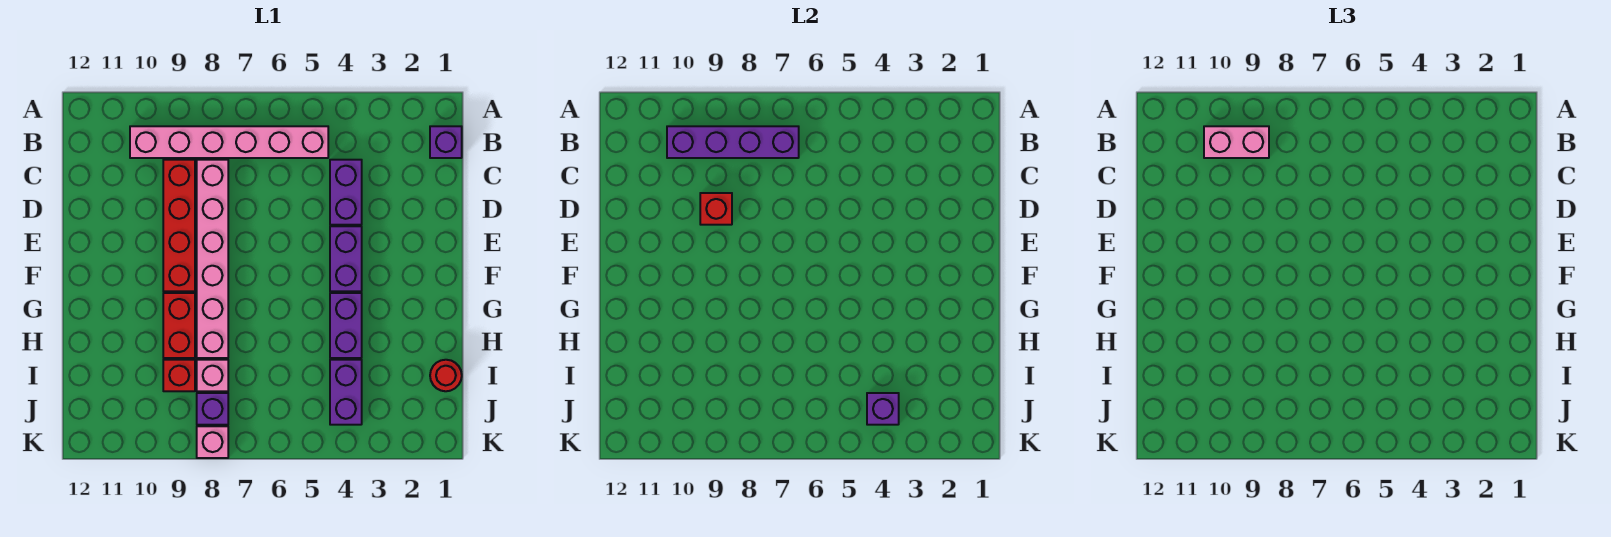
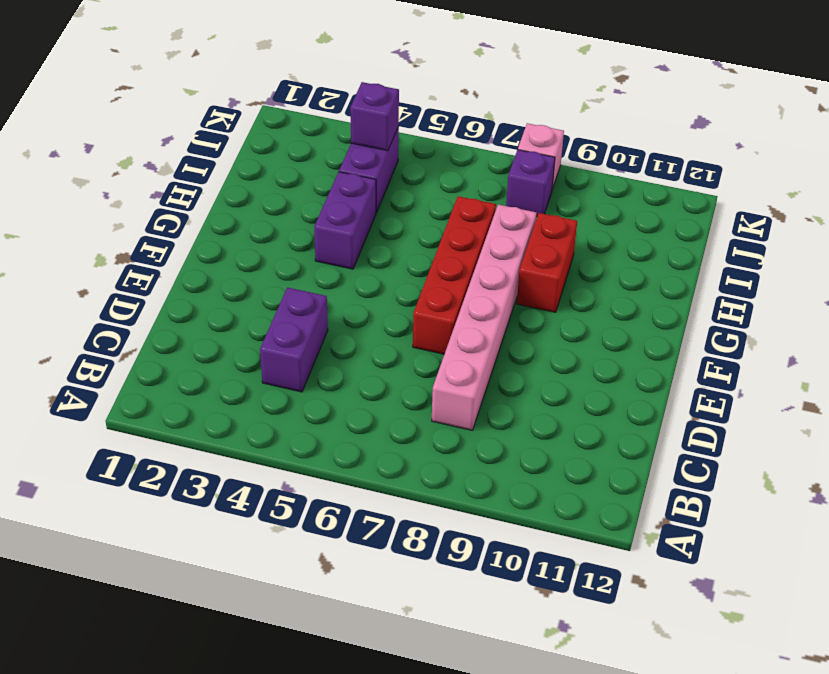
red 1x4 brick [413,196,496,354] -> red 1x4 brick moved to [163,160,195,291]
none -> purple 1x1 brick [430,126,462,158]
none -> pink 1x6 brick [130,126,328,158]
none -> purple 1x2 brick [330,226,362,291]

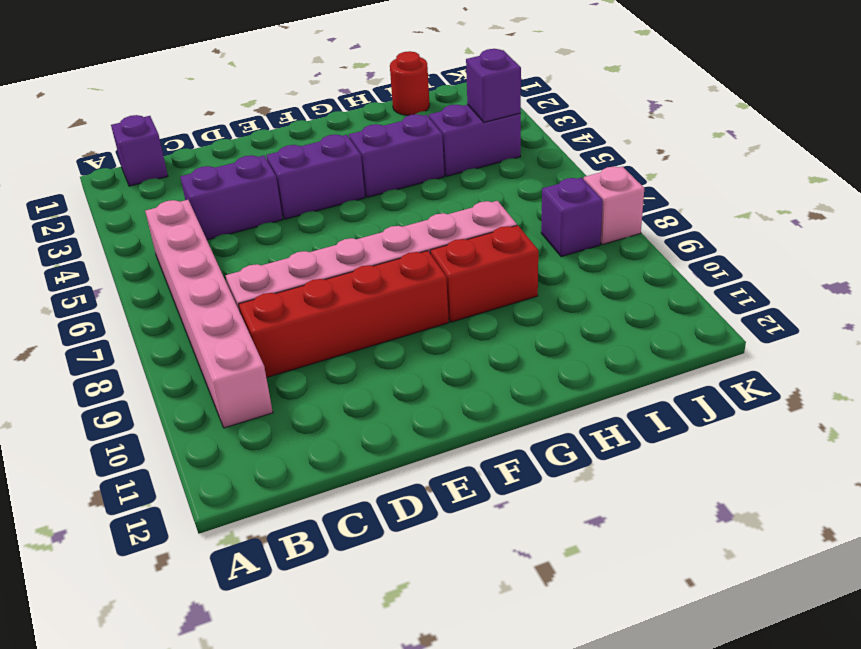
none -> pink 1x1 brick [197,360,228,391]
none -> red 1x1 brick [163,360,195,391]
none -> purple 1x4 brick [667,126,799,158]

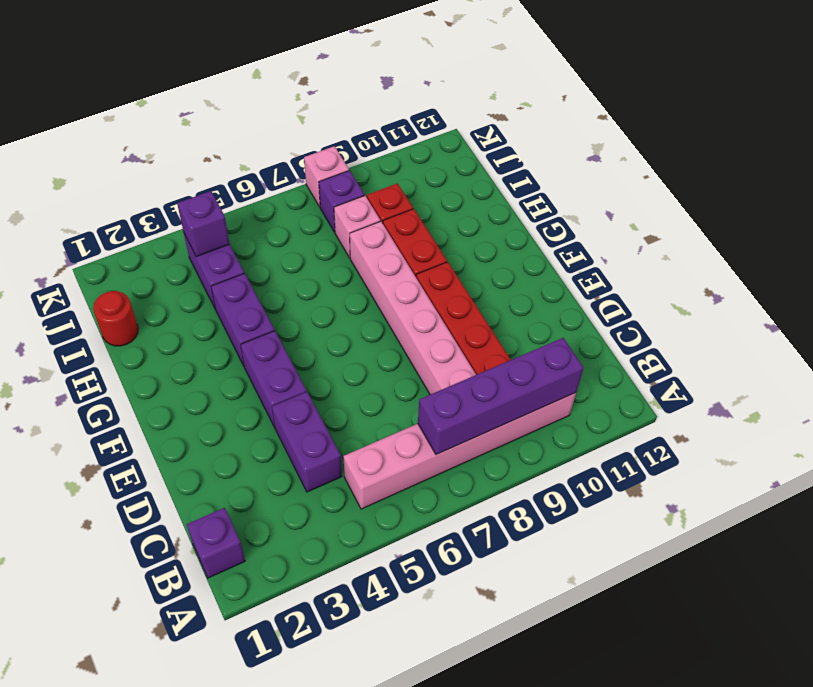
none -> red 1x1 brick [700,193,732,225]
none -> pink 1x2 brick [1204,126,1269,158]

